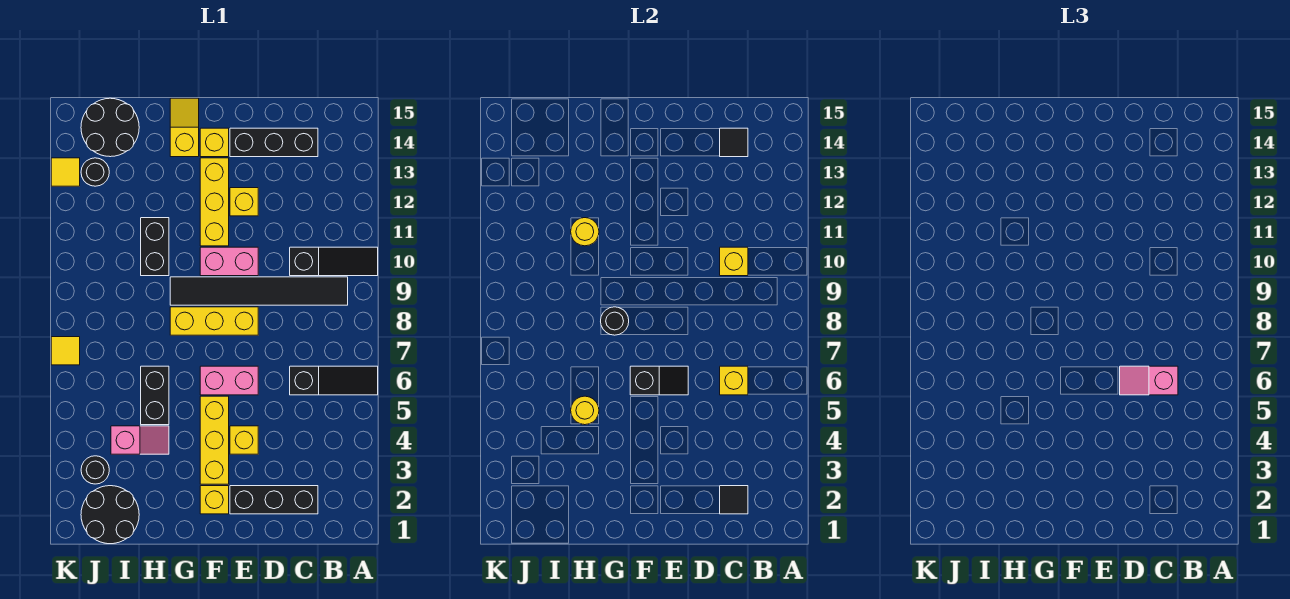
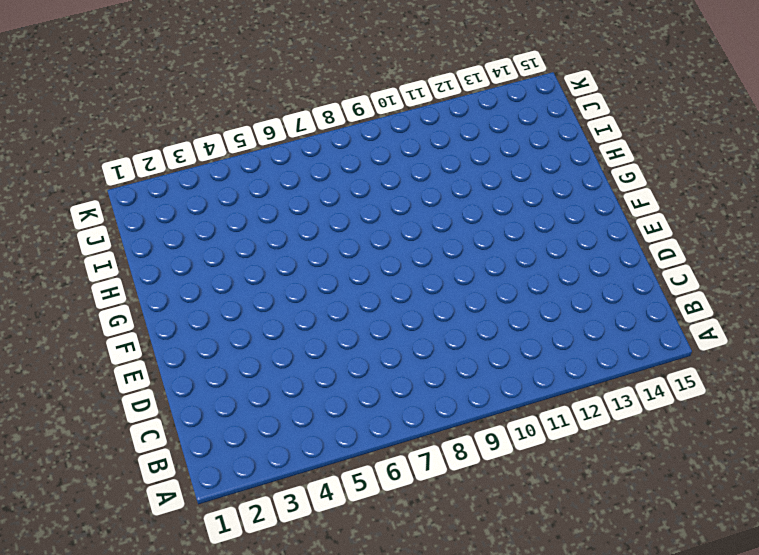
none -> black 1x3 slope [290,366,378,395]
none -> black 1x3 slope [290,247,378,276]
none -> black 1x6 tile [170,277,348,305]
none -> black 1x3 brick [230,486,318,514]

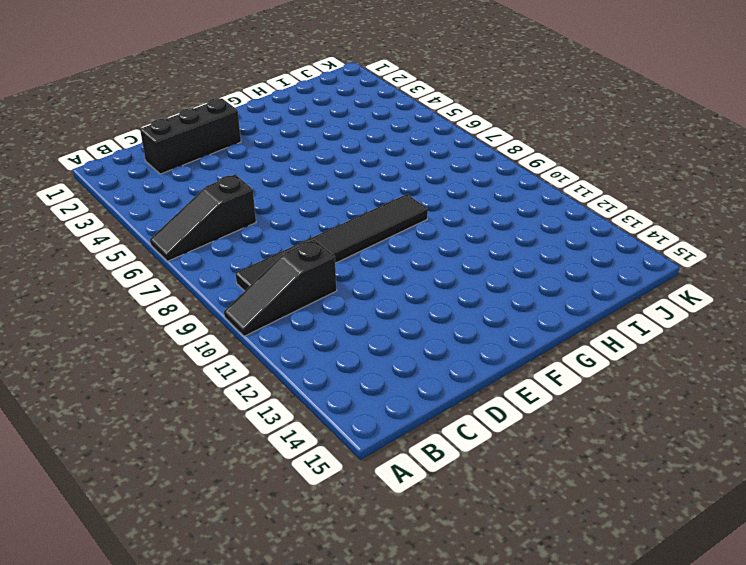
none -> black 1x3 brick [230,128,318,157]
none -> yellow 1x1 brick [230,426,258,454]
none -> pink 1x2 brick [200,366,258,395]
none -> yellow 1x3 brick [170,307,258,335]

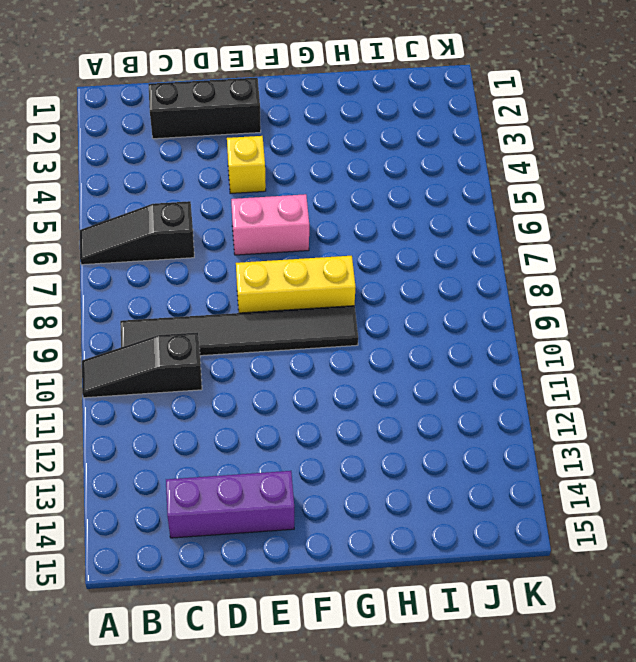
purple 1x3 brick [166,471,294,538] -> black 1x3 brick [230,128,318,157]
none -> pink 1x2 brick [200,247,258,276]
none -> yellow 1x1 brick [230,188,258,216]
none -> yellow 1x1 brick [200,486,229,514]
none -> yellow 1x3 brick [200,396,229,484]

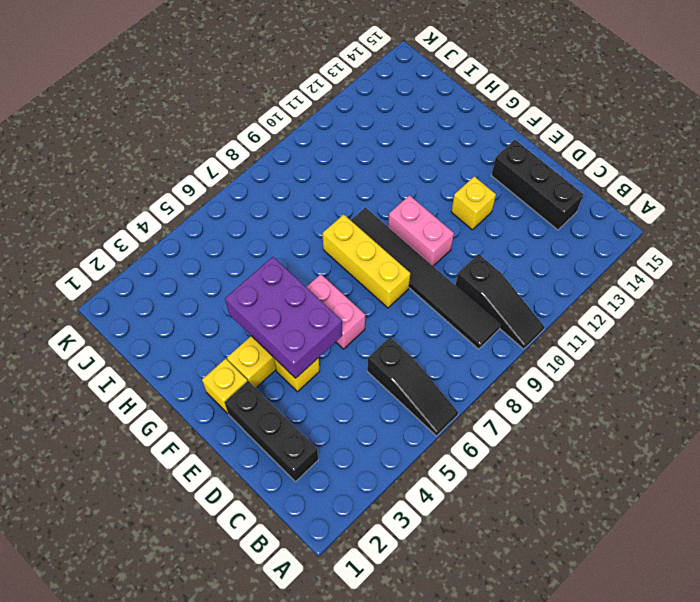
purple 2x3 brick [225,257,342,378] -> none
none -> yellow 1x3 brick [200,158,229,246]
none -> yellow 1x1 brick [200,128,229,157]
none -> yellow 1x2 slope [170,98,199,157]
none -> pink 1x2 slope [111,426,169,454]

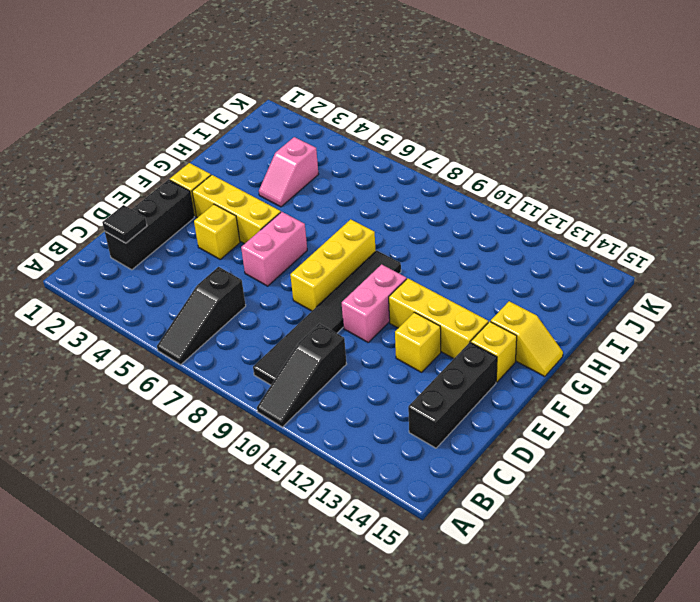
none -> black 1x2 brick [141,366,169,425]
none -> black 1x2 brick [141,218,169,276]
none -> black 2x2 round brick [81,486,139,544]
none -> black 2x2 round brick [81,98,139,157]

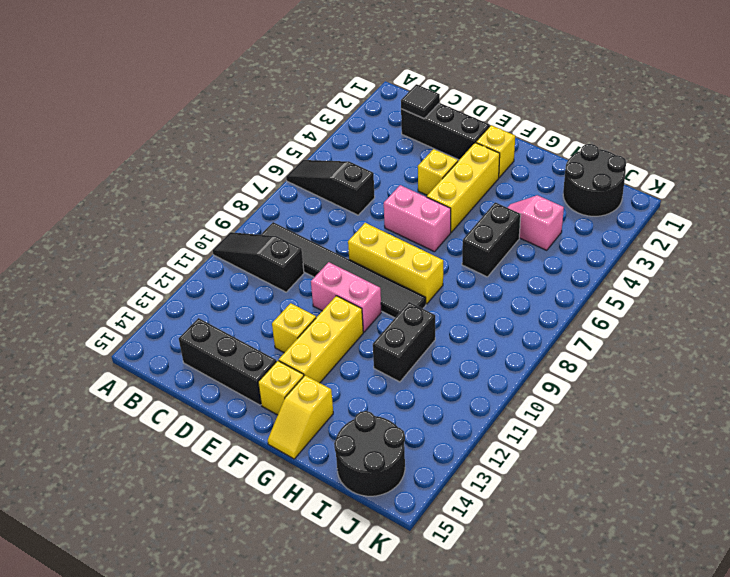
none -> black 1x1 round brick [81,456,109,484]
none -> black 1x1 round brick [81,158,109,186]
none -> yellow 1x1 tile [51,337,80,365]
none -> yellow 1x1 tile [51,158,80,186]

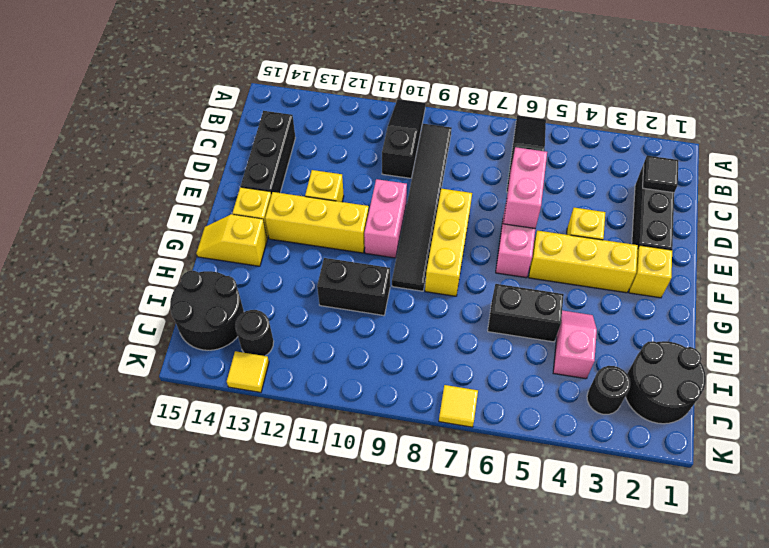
pink 1x2 brick [503,147,547,229] -> black 1x2 slope [630,366,688,395]
none -> yellow 1x1 brick [720,366,748,395]
none -> yellow 1x1 brick [720,247,748,276]
none -> black 1x1 tile [720,128,748,157]
none -> black 1x1 round brick [601,307,629,335]

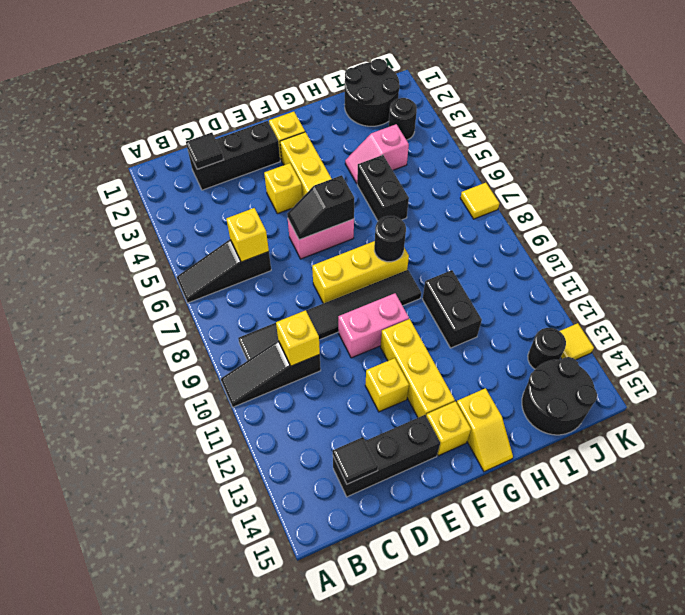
none -> yellow 1x1 round brick [571,396,599,425]
none -> yellow 1x1 round brick [571,218,599,246]
none -> pink 1x2 slope [1120,366,1178,395]

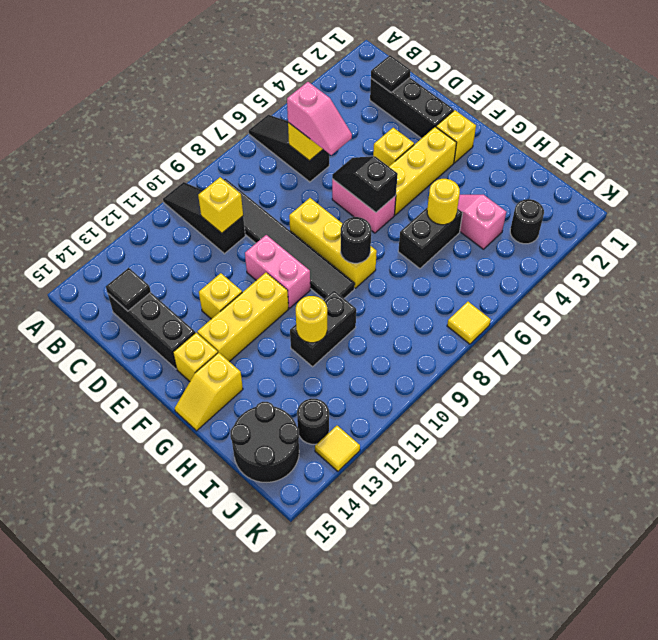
none -> black 2x2 round brick [81,486,139,544]

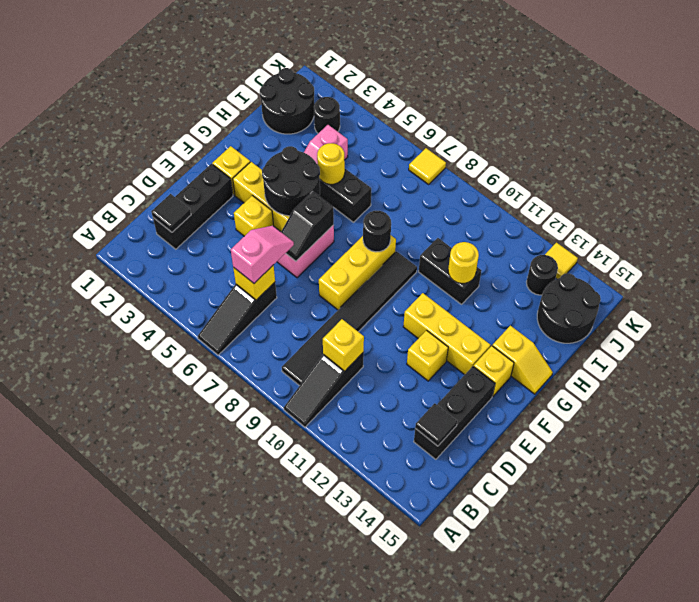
black 2x2 round brick [262,146,320,216] -> none
none -> pink 1x2 brick [200,247,258,276]

